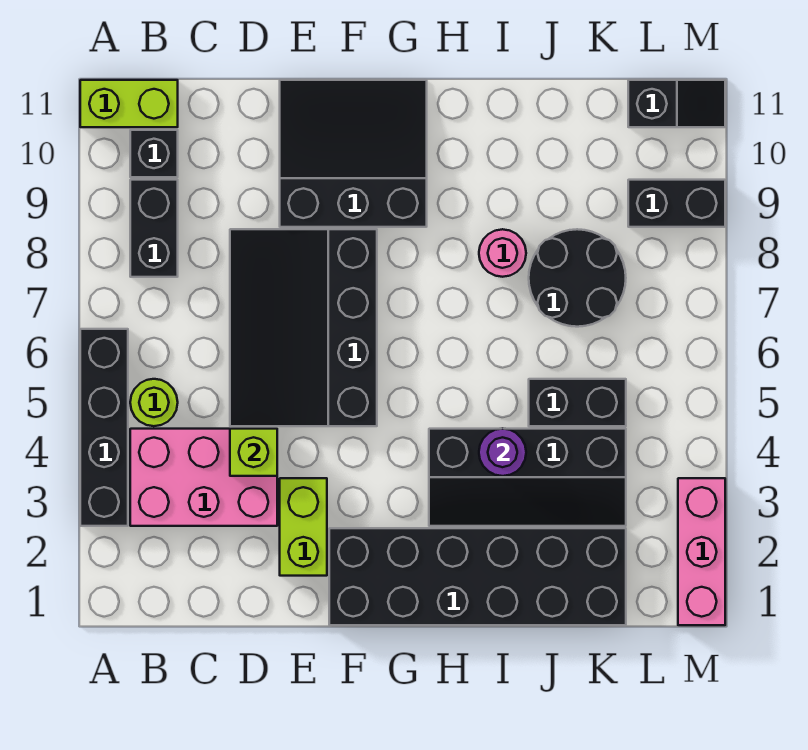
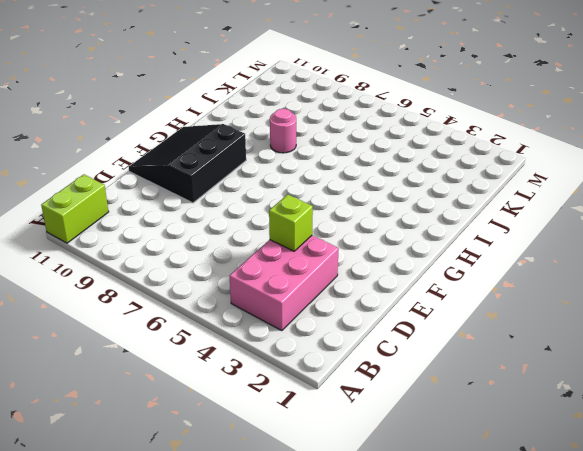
none -> black 1x4 brick [80,329,128,526]
none -> lime 1x1 round brick [130,379,178,426]
none -> black 1x2 brick [130,180,178,277]

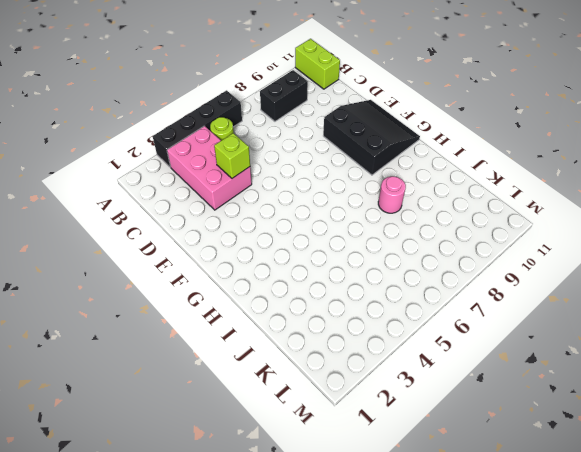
none -> black 1x1 brick [130,130,178,177]
none -> black 3x4 slope [230,229,377,426]
none -> lime 1x2 brick [280,478,327,576]

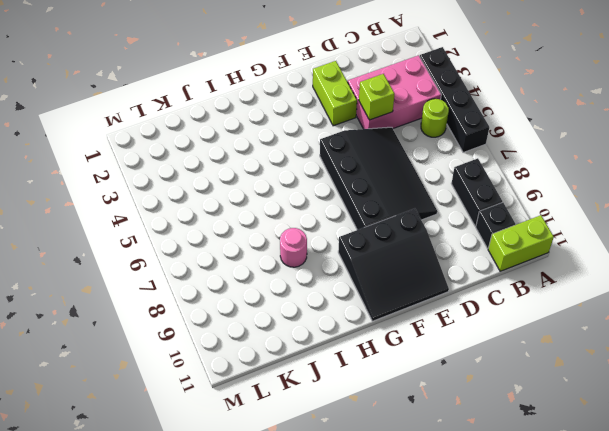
none -> black 2x6 brick [329,528,626,625]
none -> black 2x4 slope [429,429,626,526]
none -> black 1x2 brick [529,379,626,426]

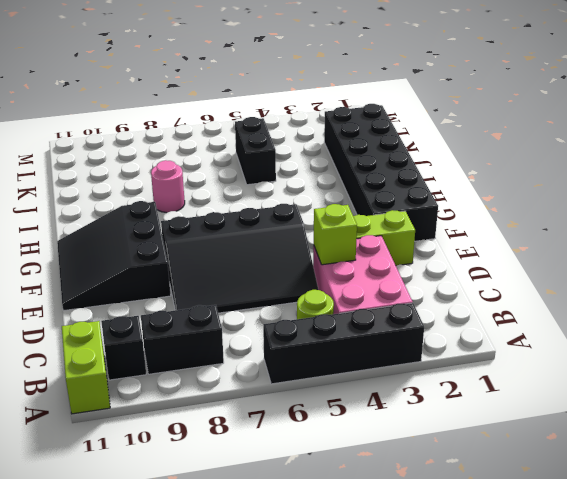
none -> black 2x4 slope [429,429,626,526]
none -> black 2x2 round brick [529,229,626,327]
none -> black 1x2 brick [628,180,725,227]

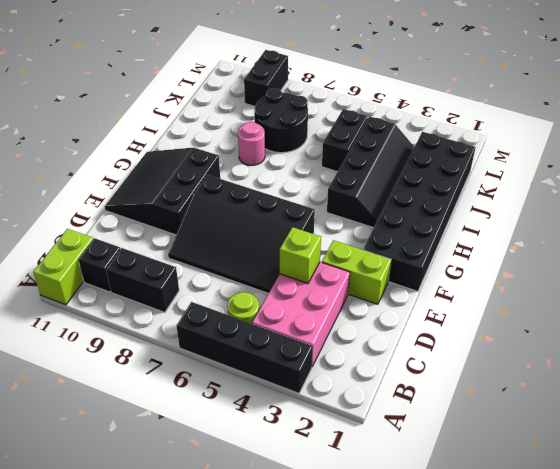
none -> black 1x2 slope [628,80,725,127]
none -> pink 1x3 brick [678,478,725,625]
none -> purple 1x1 round brick [479,429,526,476]

